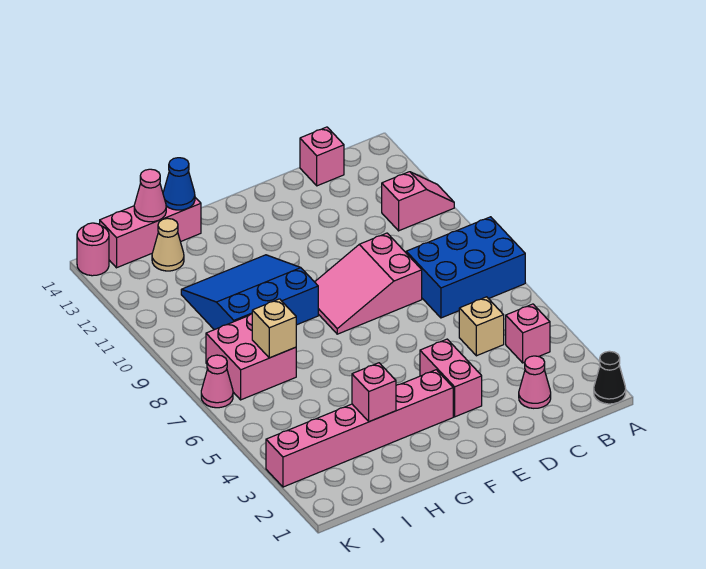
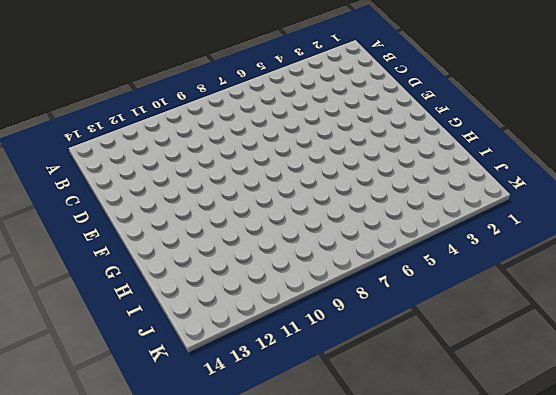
none -> black 1x1 cone [594,351,626,404]
none -> blue 2x3 brick [406,217,525,318]
none -> pink 1x2 slope [382,172,454,231]

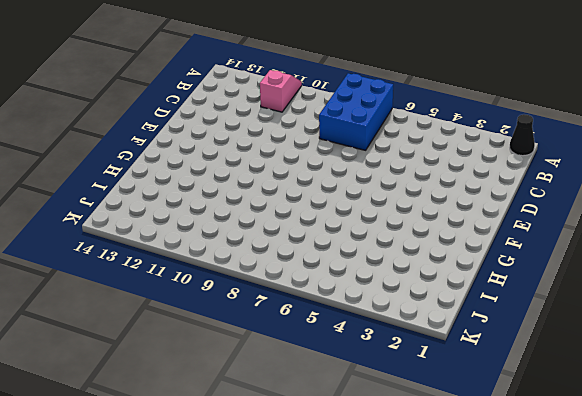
none -> pink 1x1 brick [506,304,550,363]
none -> pink 1x1 cone [519,356,551,408]
none -> tan 1x1 brick [459,297,504,356]

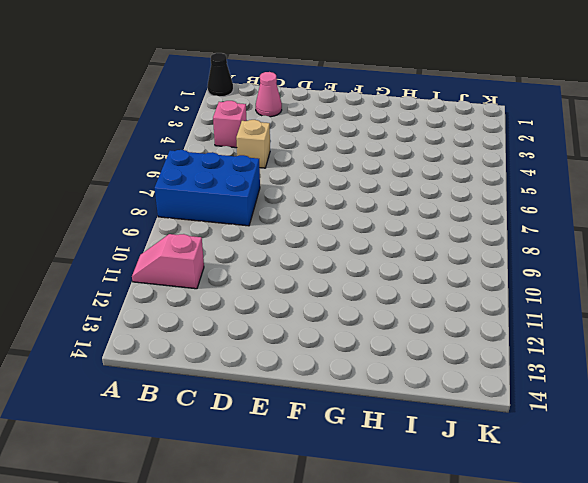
none -> pink 1x1 brick [300,127,344,186]
none -> pink 2x3 slope [315,233,422,334]
none -> pink 1x2 brick [420,339,482,417]

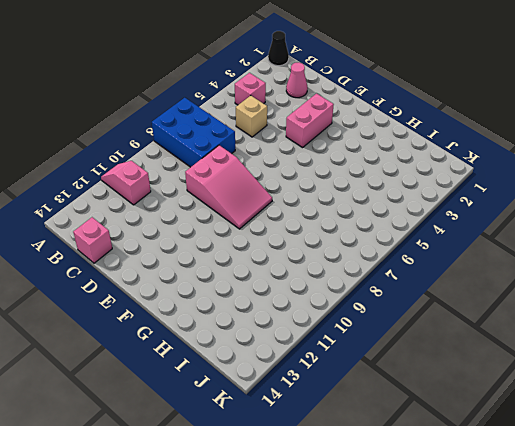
none -> pink 1x6 brick [266,370,453,487]
none -> blue 3x3 slope [181,255,318,330]
none -> pink 1x3 brick [100,198,201,268]

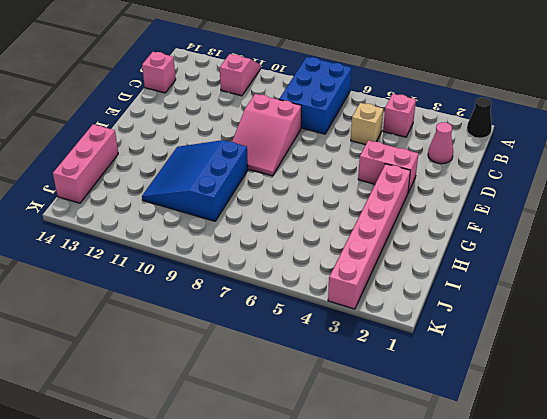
none -> pink 2x2 brick [206,314,296,400]
none -> tan 1x1 cone [152,218,184,271]
none -> pink 1x1 cone [201,355,233,408]

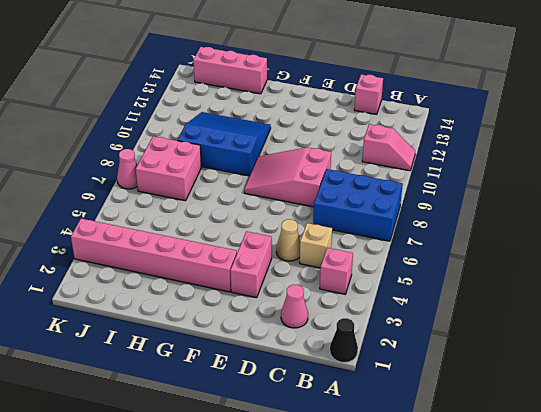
tan 1x1 cone [276,219,300,261] -> tan 1x1 cone moved to [152,218,184,271]
none -> pink 1x1 round brick [77,223,109,276]
none -> pink 1x1 brick [352,363,396,422]
none -> blue 1x1 cone [163,158,195,210]

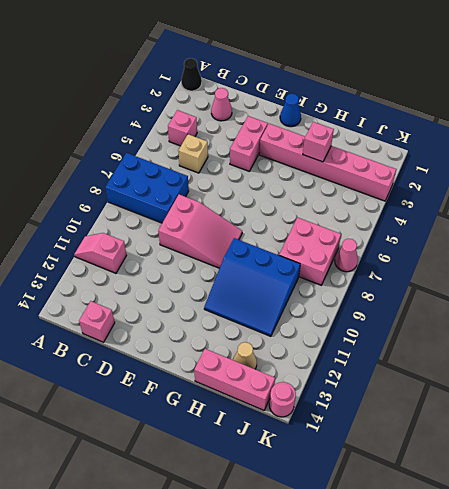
blue 1x1 cone [280,94,301,127] -> blue 1x1 cone moved to [163,158,195,210]
none -> tan 1x1 brick [252,299,296,358]
none -> pink 1x1 cone [134,169,166,222]

